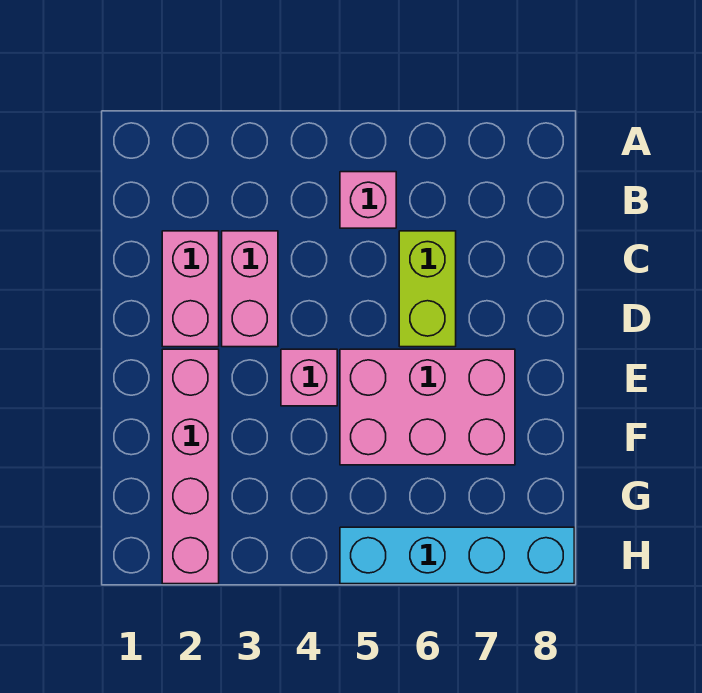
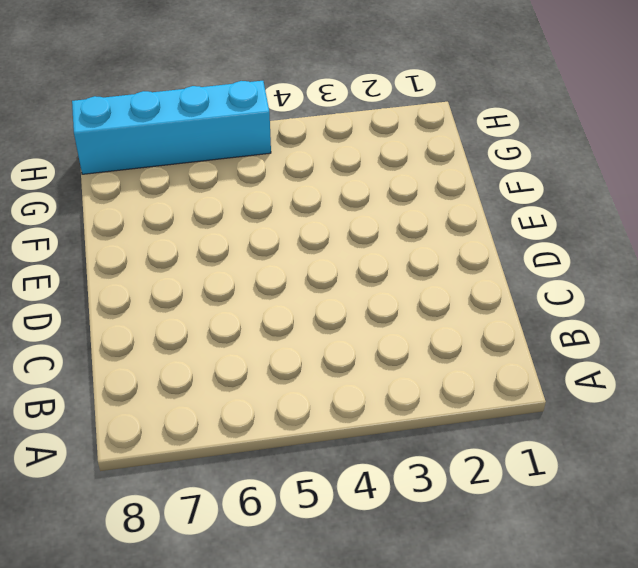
none -> pink 1x1 brick [340,172,396,228]
none -> pink 1x2 brick [162,231,219,347]

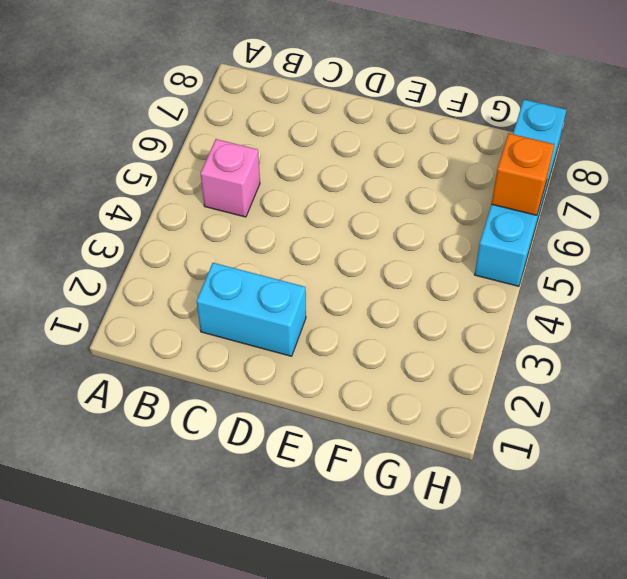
cyan 1x2 brick [196,263,306,356] -> pink 1x2 brick [162,231,219,347]
orange 1x1 brick [492,133,555,215] -> none
none -> pink 1x2 brick [222,231,278,347]
none -> lime 1x2 brick [399,231,456,347]

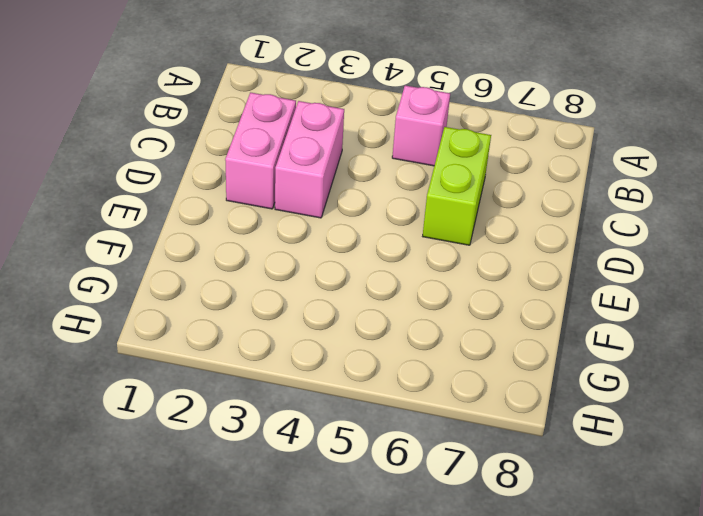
none -> pink 1x4 brick [162,349,219,584]
none -> pink 1x1 brick [281,349,337,406]

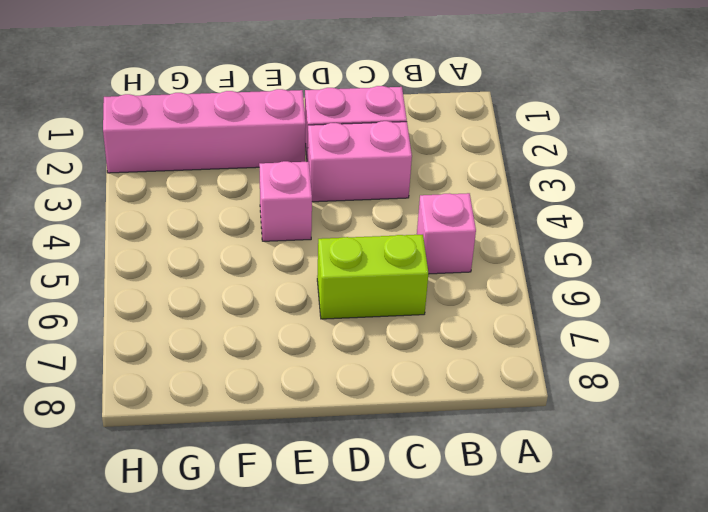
none -> pink 2x3 brick [340,349,515,465]
none -> cyan 1x4 brick [340,527,574,584]

